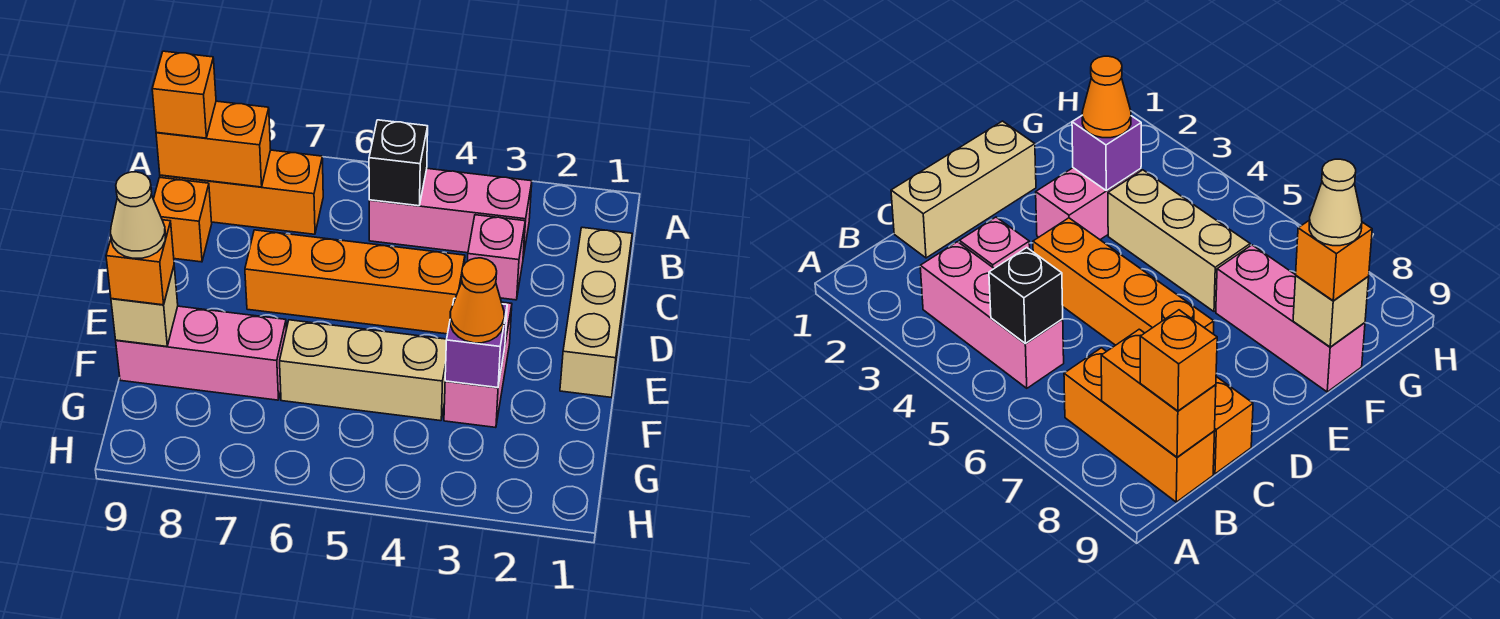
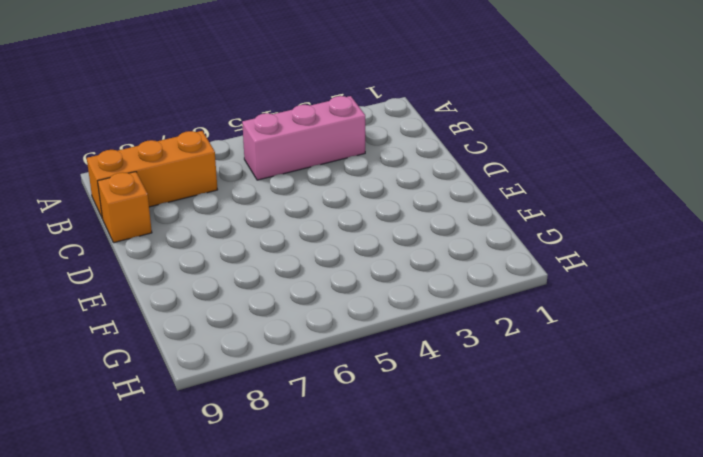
none -> tan 1x3 brick [560,227,632,397]
none -> pink 1x1 brick [468,215,525,300]
none -> orange 1x4 brick [245,230,465,334]

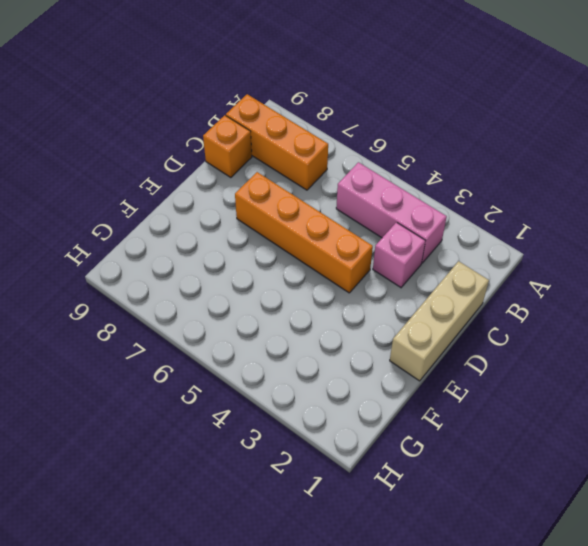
none -> pink 1x2 brick [444,302,512,428]
none -> tan 1x3 brick [280,320,447,421]
none -> pink 1x3 brick [116,306,286,400]

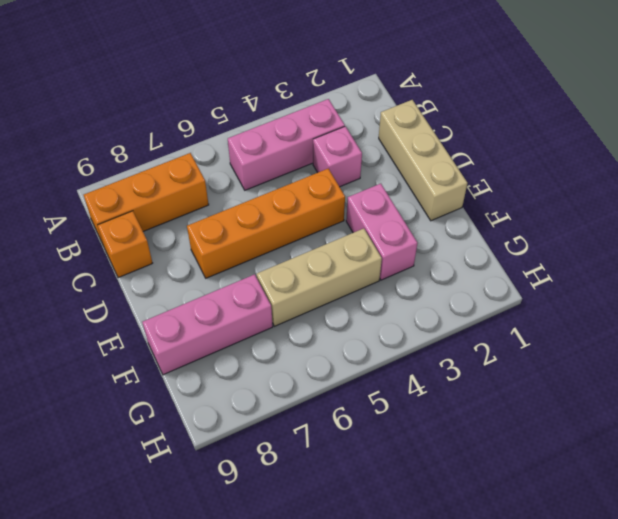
none -> black 1x1 brick [369,120,428,206]
none -> orange 1x2 brick [156,101,271,187]
none -> purple 1x1 brick [445,298,507,388]

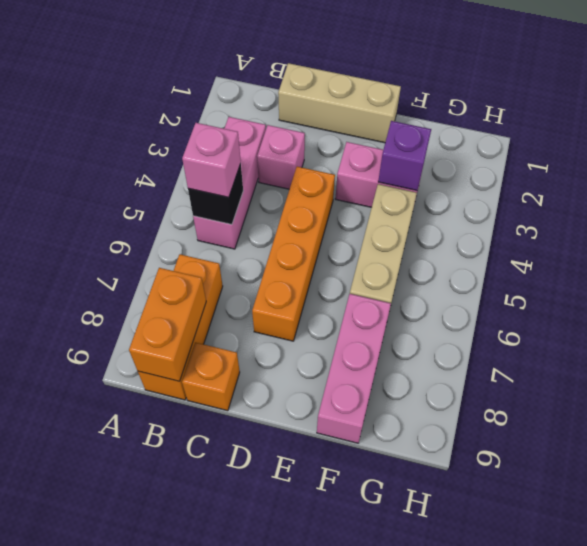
pink 1x1 brick [182,123,241,197] -> none
none -> tan 1x1 brick [111,267,178,347]
none -> orange 1x1 brick [152,51,216,138]
none -> orange 1x1 cone [450,258,504,343]

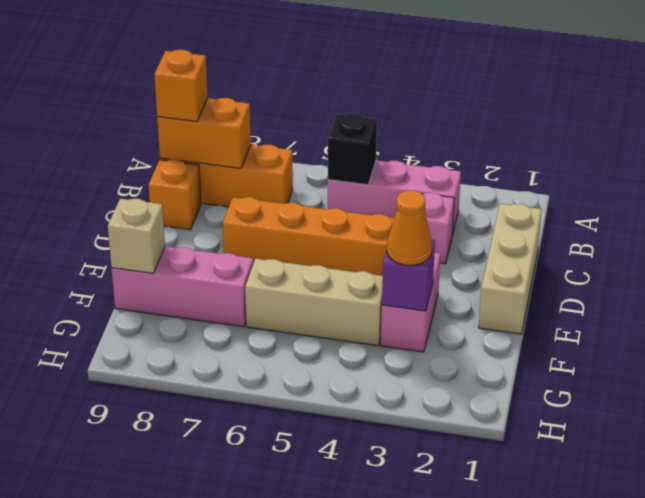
none -> orange 1x1 brick [106,220,174,305]
none -> tan 1x1 cone [111,172,166,258]

